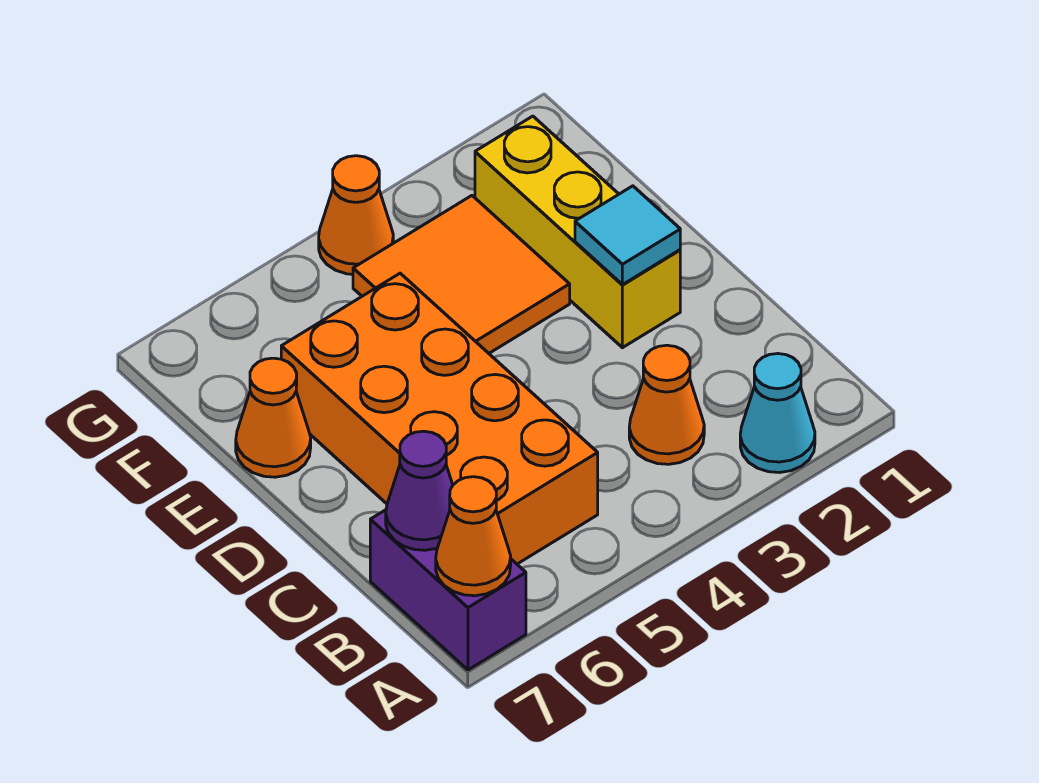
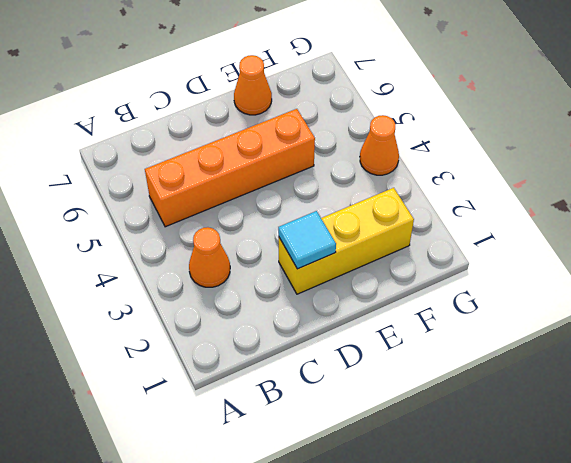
orange 1x4 brick [145,109,315,227] -> orange 2x4 brick [281,273,598,564]
none -> cyan 1x1 cone [740,354,815,473]
none -> purple 1x2 brick [370,510,526,670]

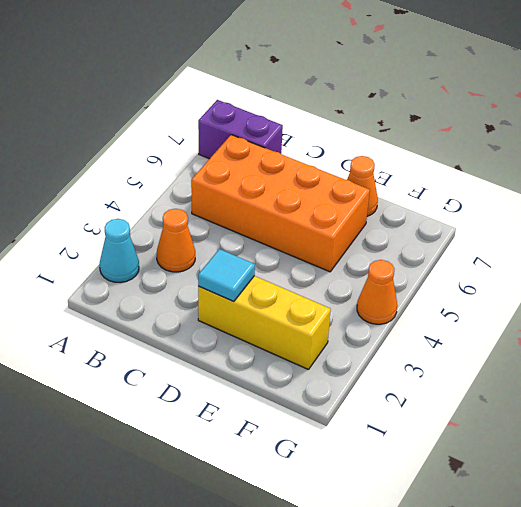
none -> orange 2x2 tile [353,196,570,353]
none -> orange 1x1 cone [436,477,511,596]

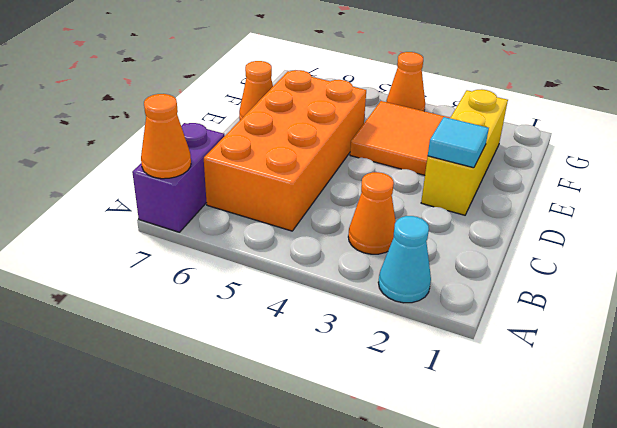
none -> purple 1x1 cone [386,431,453,550]

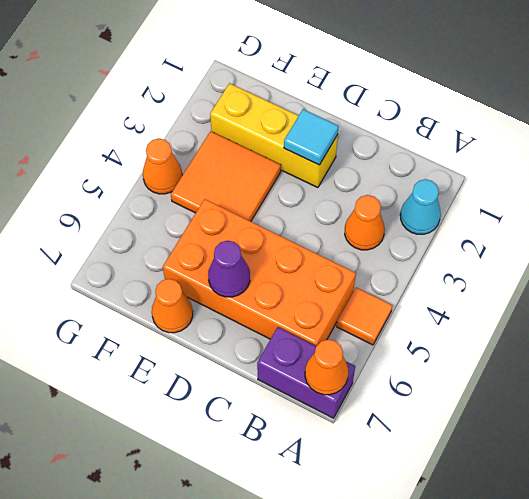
orange 1x1 tile [337,287,393,345] -> none
purple 1x1 cone [208,241,250,297] -> purple 1x1 cone moved to [386,431,453,550]

